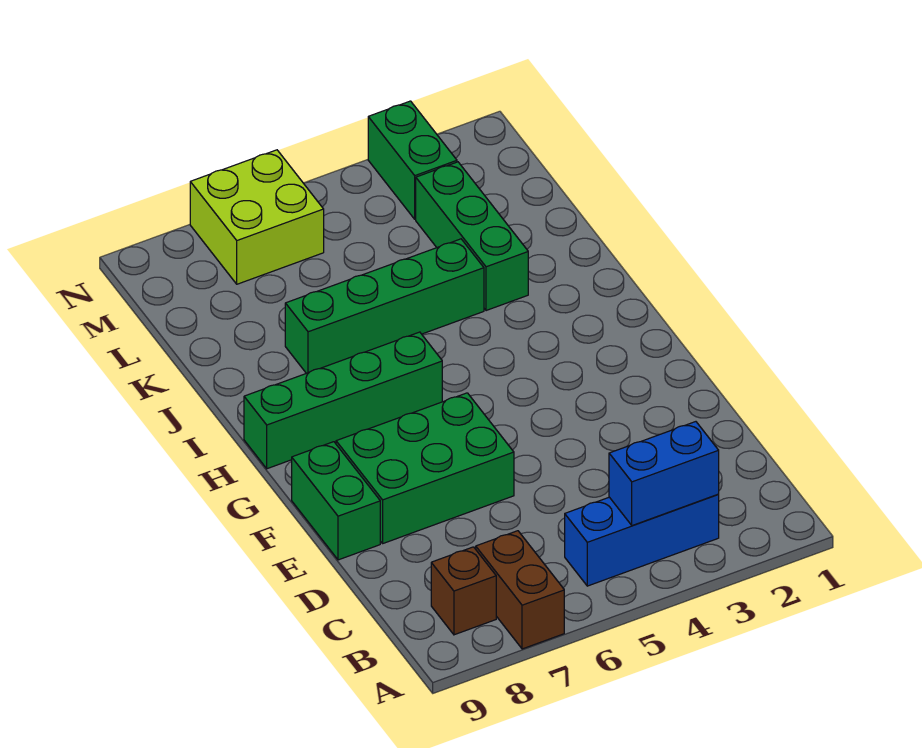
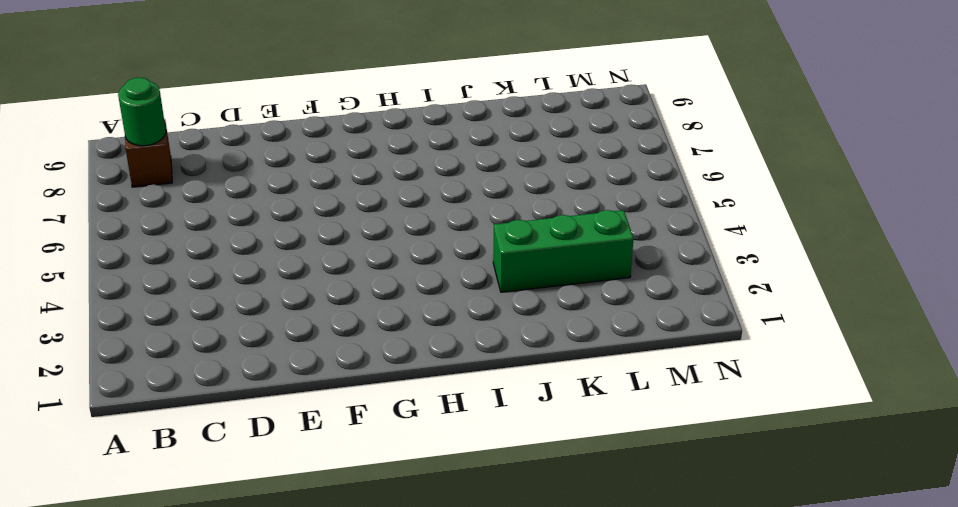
green 1x1 round brick [118,77,166,146] -> none
none -> brown 1x2 brick [476,531,564,649]
none -> blue 1x3 brick [565,494,719,586]

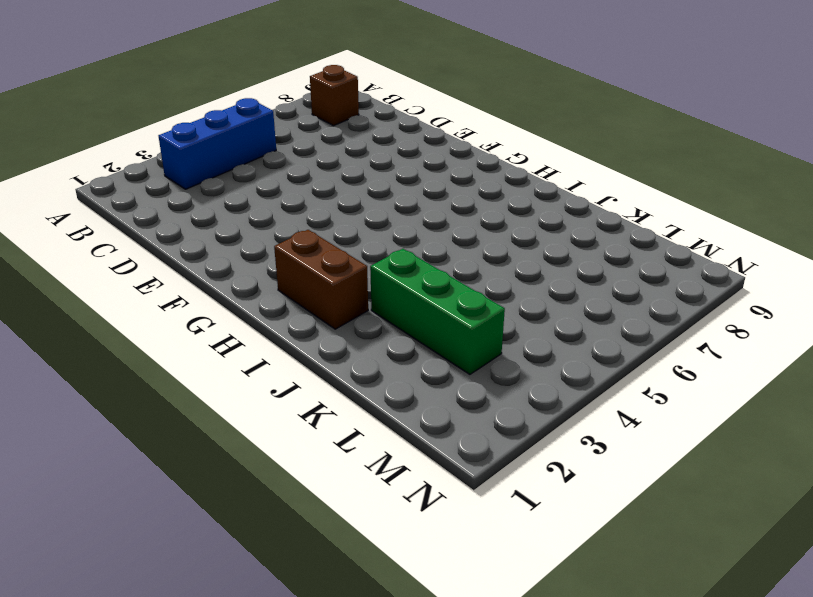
brown 1x2 brick [274,230,368,329] -> brown 1x2 brick moved to [476,531,564,649]
none -> green 2x3 brick [336,393,514,543]
none -> green 1x2 brick [292,442,380,560]

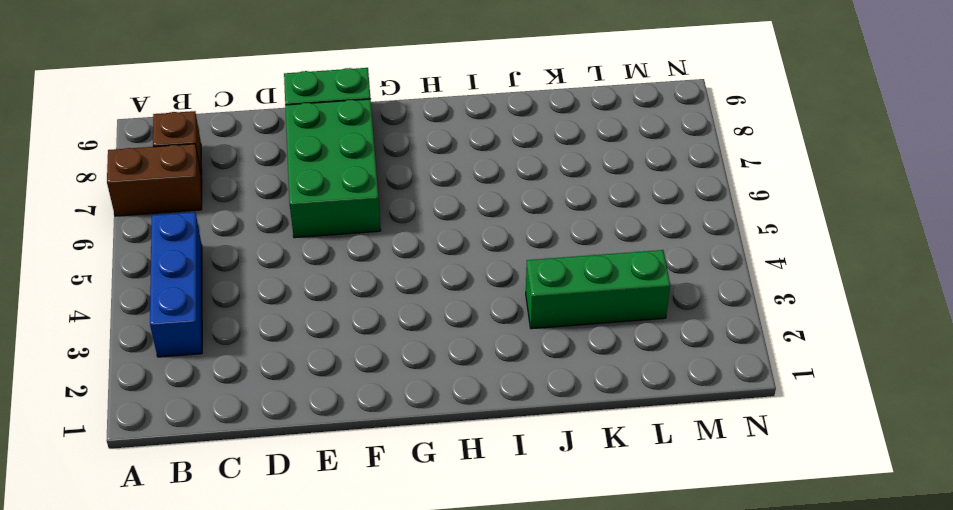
none -> green 1x4 brick [244,332,442,469]
none -> green 1x4 brick [285,239,484,373]

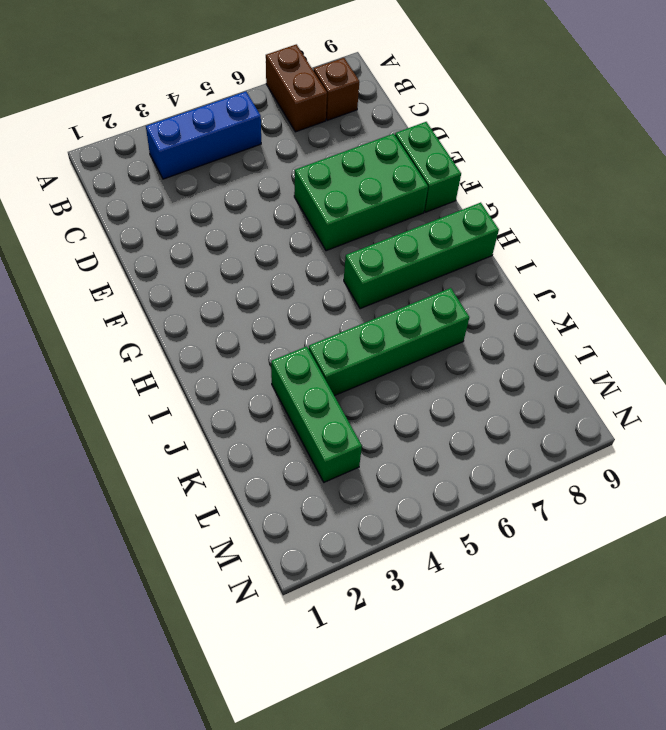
none -> green 1x2 brick [368,101,457,219]
none -> lime 2x2 brick [190,150,324,284]

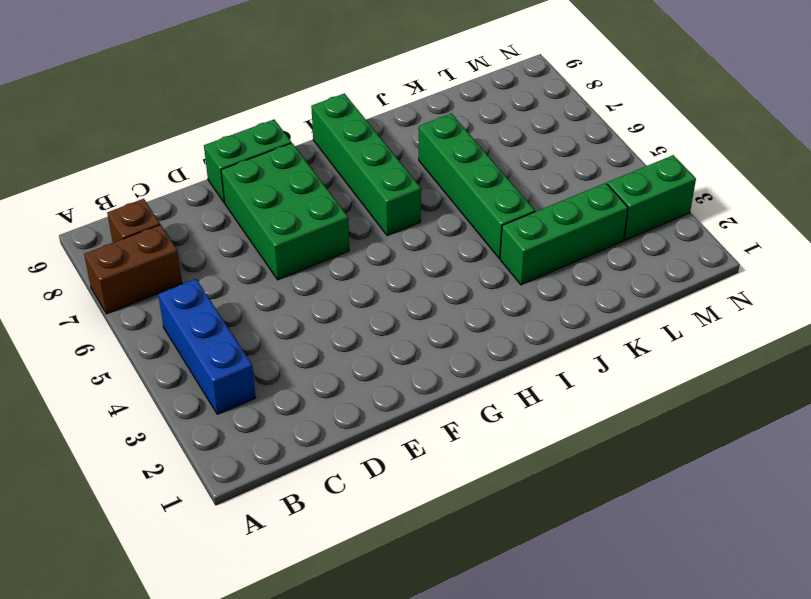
none -> lime 2x2 brick [190,150,324,284]
none -> blue 1x2 brick [609,422,719,526]

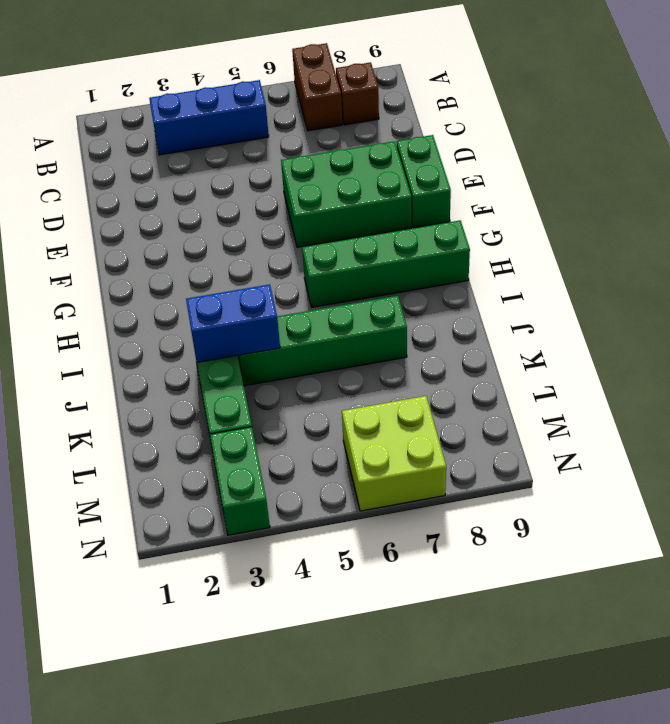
blue 1x2 brick [186,284,280,362] -> blue 1x2 brick moved to [609,422,719,526]

